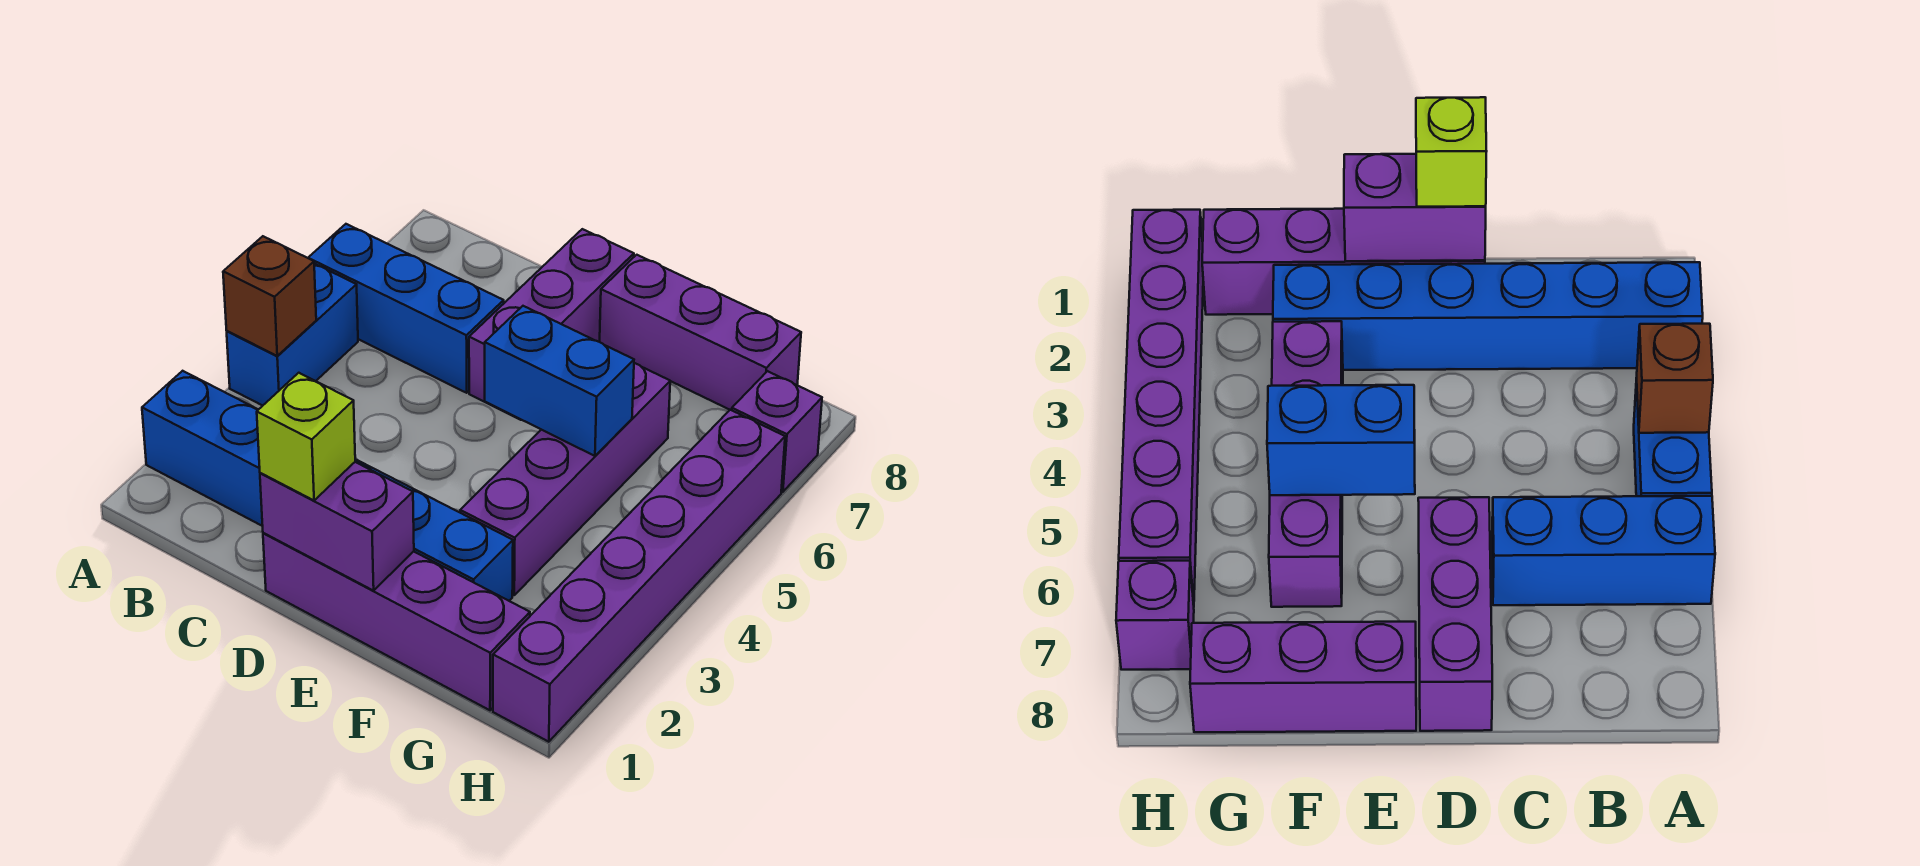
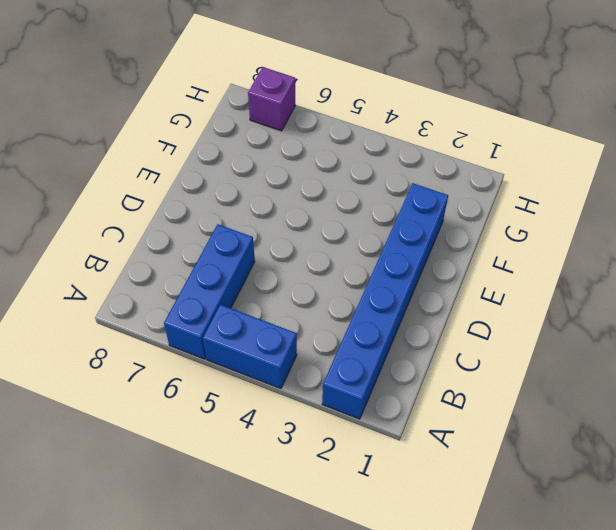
none -> purple 1x4 brick [263,533,530,710]
none -> purple 1x3 brick [469,229,634,420]
none -> purple 1x3 brick [600,255,801,410]

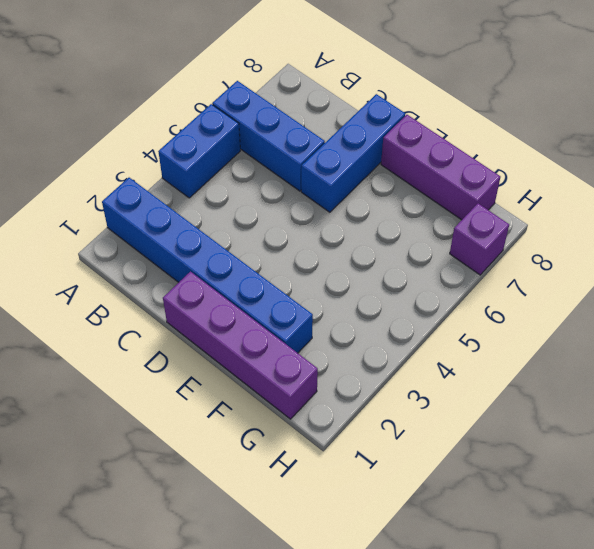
blue 1x3 brick [301,94,405,212] -> purple 1x3 brick [469,229,634,420]
none -> purple 1x4 brick [460,363,670,595]
none -> purple 1x6 brick [493,410,785,742]
none -> brown 1x1 brick [223,236,316,356]

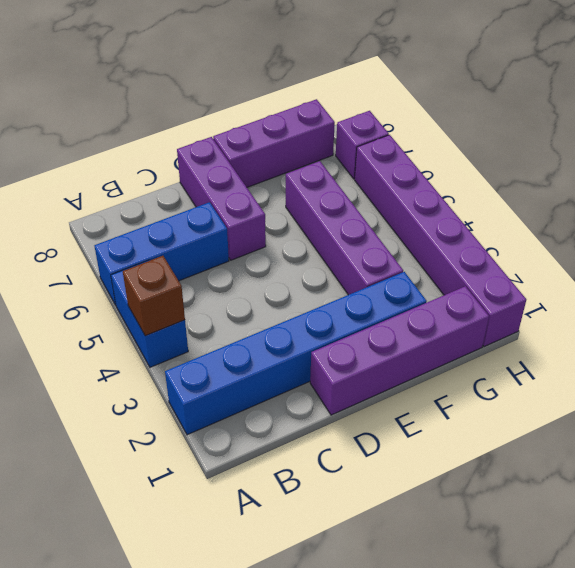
none -> purple 1x2 brick [260,462,414,591]
none -> blue 1x2 brick [485,306,634,456]
none -> lime 1x1 brick [257,373,355,500]

